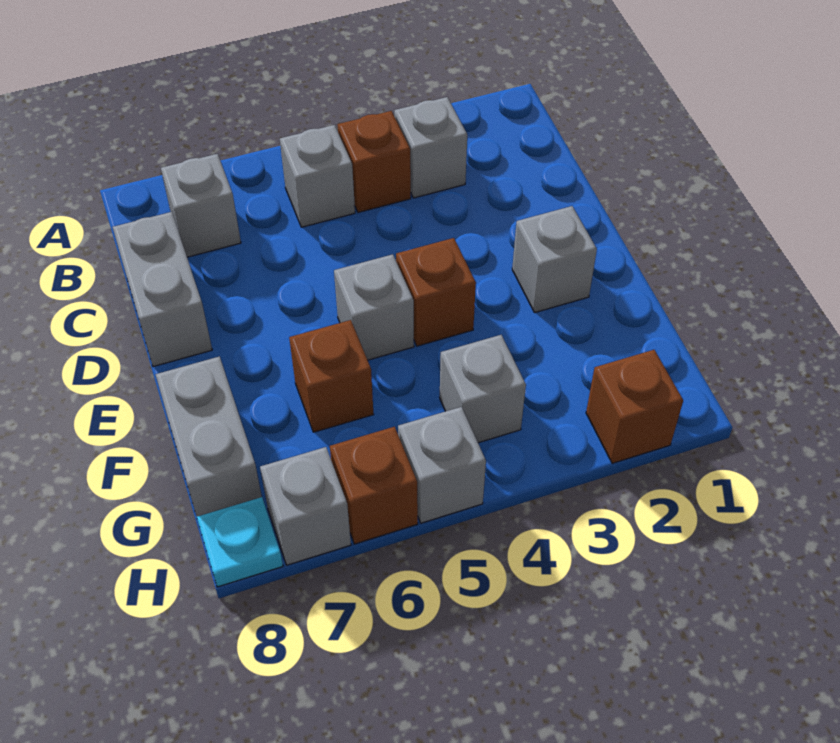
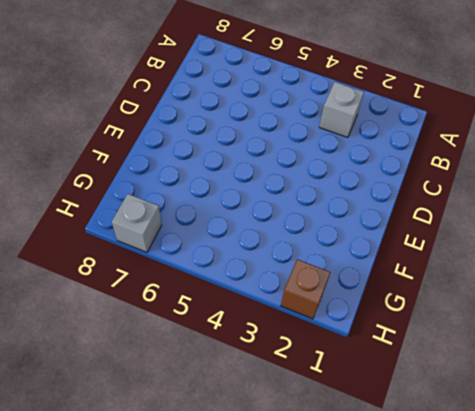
none -> brown 1x1 brick [337,111,411,213]
none -> grey 1x1 brick [280,125,355,227]
none -> grey 1x1 brick [161,154,241,257]

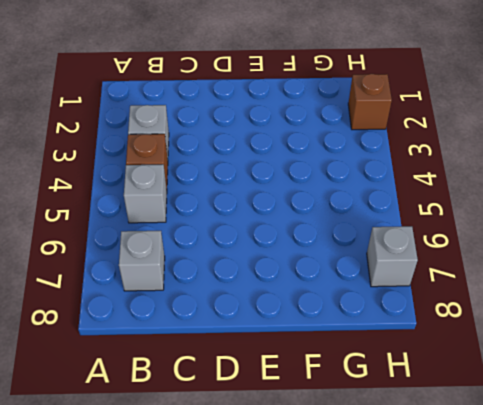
none -> grey 1x2 brick [113,212,212,367]
none -> grey 1x1 brick [512,206,597,313]
none -> brown 1x1 brick [396,238,476,346]

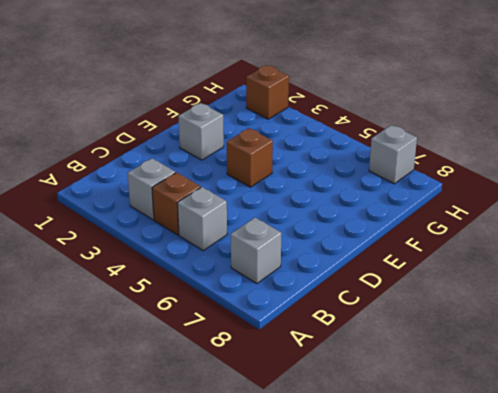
none -> grey 1x2 brick [113,212,212,367]
none -> grey 1x1 brick [334,254,414,360]
none -> brown 1x1 brick [289,320,373,432]

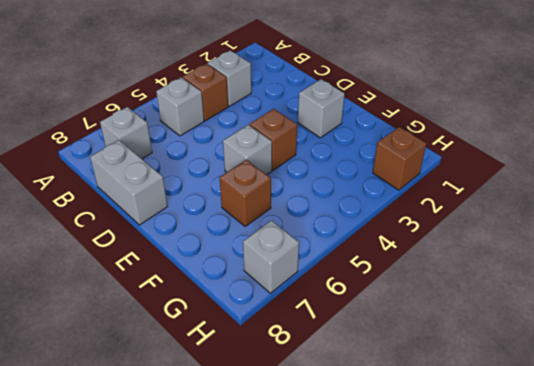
none -> grey 1x2 brick [156,357,262,516]
none -> grey 1x1 brick [440,335,526,443]
none -> grey 1x1 brick [398,407,486,523]

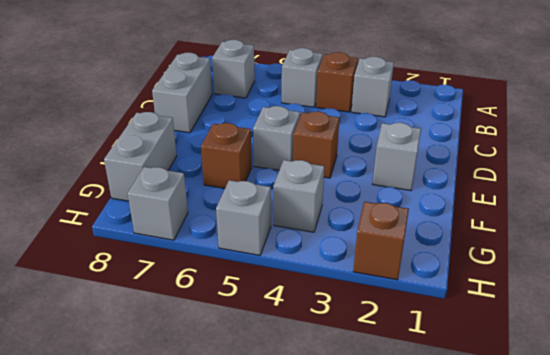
none -> brown 1x1 brick [330,427,418,544]
none -> cyan 1x1 plate [197,497,283,587]

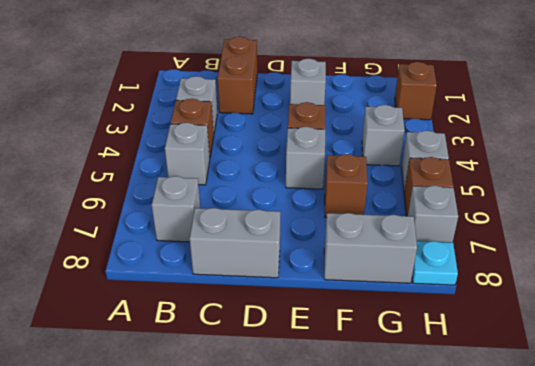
brown 1x2 brick [217,37,257,114] -> none

